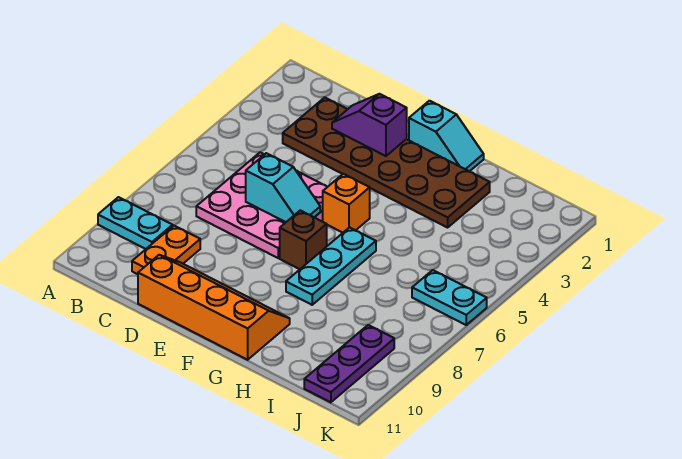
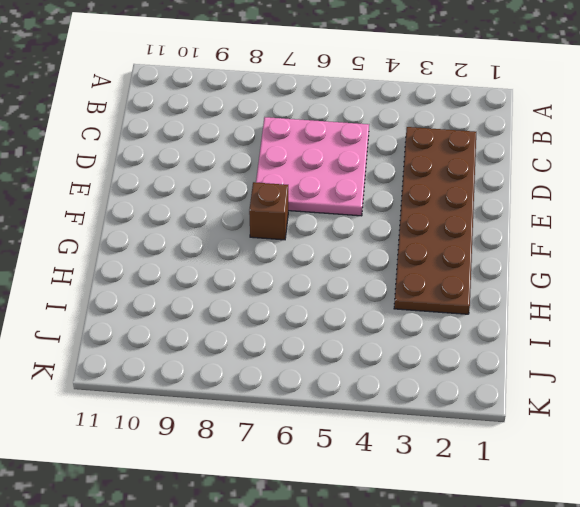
none -> cyan 1x2 plate [98,197,173,249]
none -> orange 1x2 plate [132,226,200,274]
none -> orange 2x4 slope [138,255,290,360]

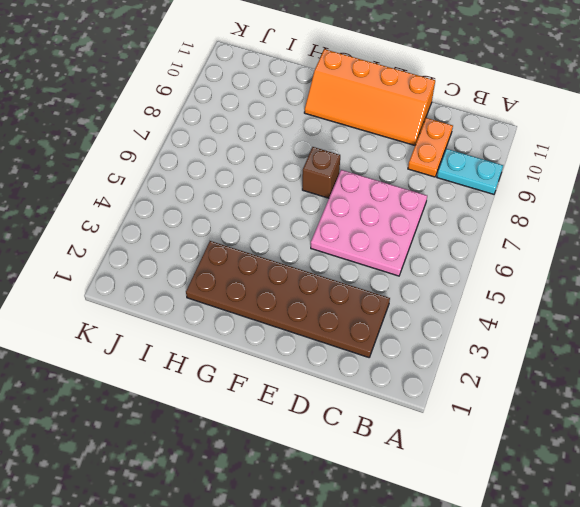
none -> cyan 1x2 slope [409,101,484,172]
none -> orange 1x1 brick [323,174,370,233]
none -> cyan 1x3 plate [286,228,376,305]

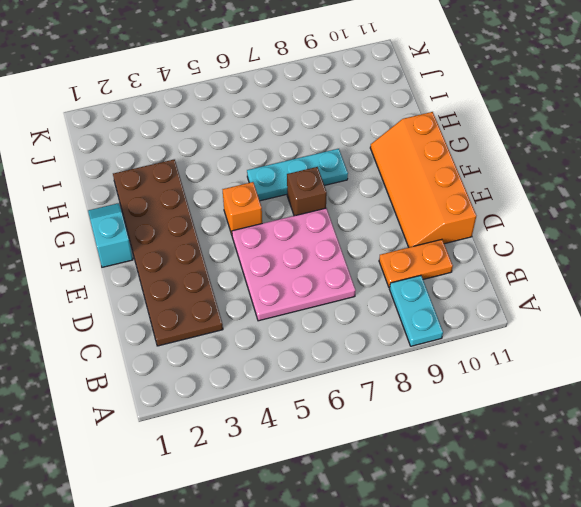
none -> cyan 1x2 plate [412,270,487,325]
none -> purple 1x3 plate [304,325,394,402]
none -> purple 1x2 slope [332,94,407,156]

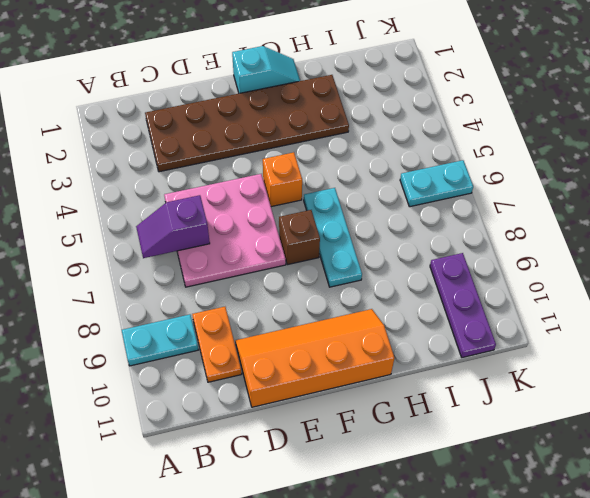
purple 1x2 slope [136,195,210,258] -> purple 1x2 slope moved to [332,94,407,156]
none -> cyan 1x2 slope [246,153,320,222]

